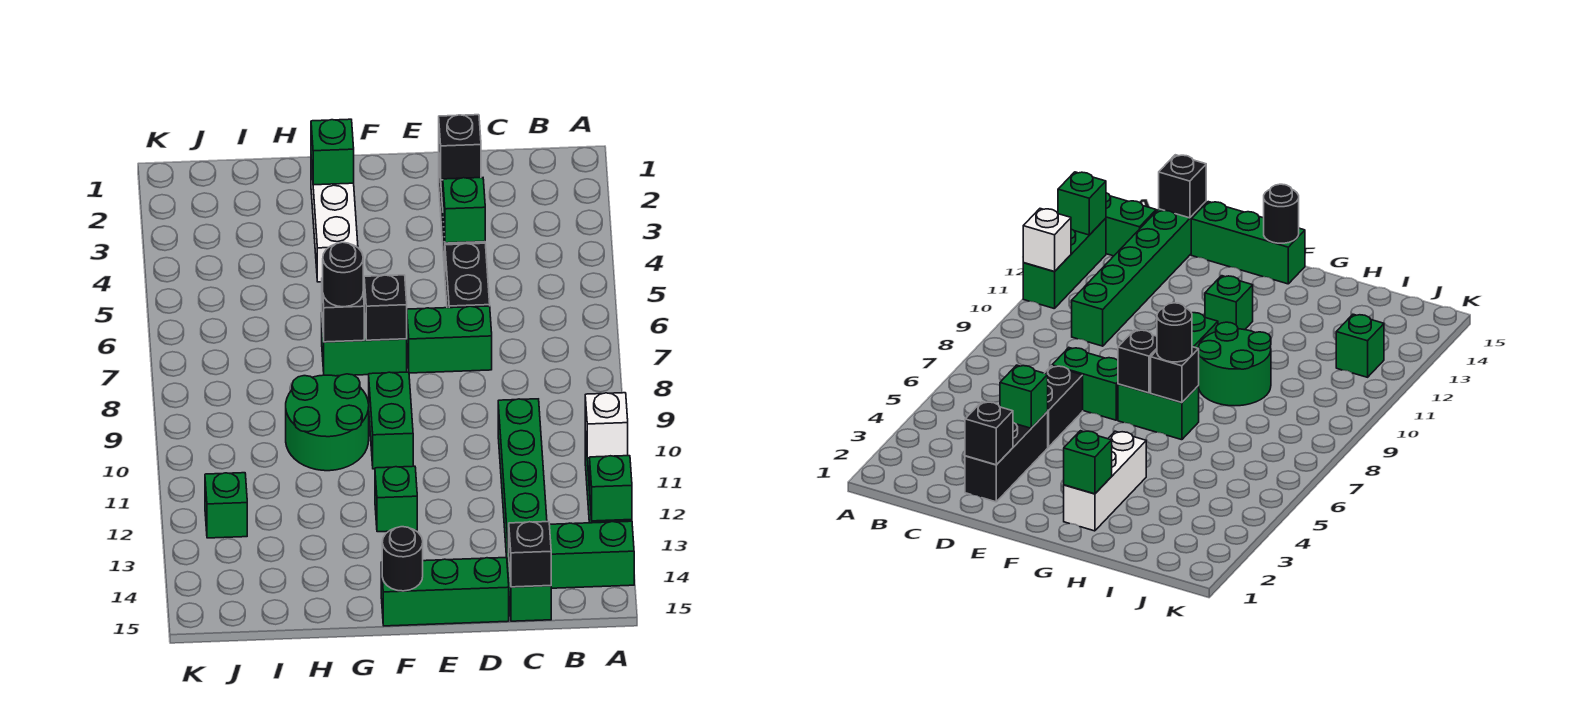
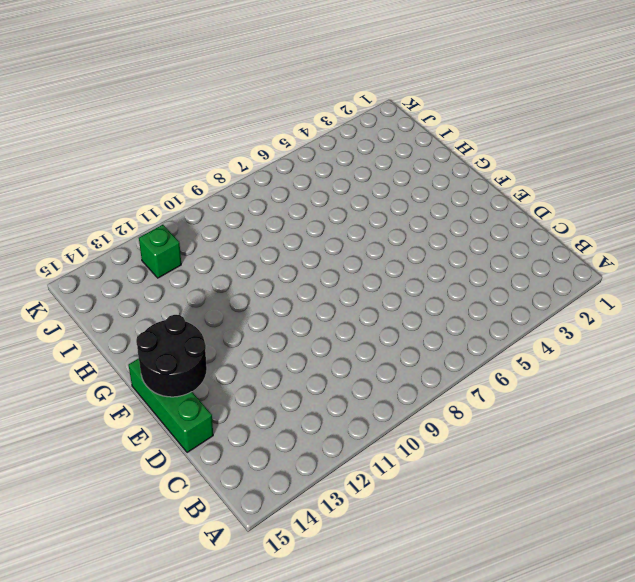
black 2x2 round brick [136,315,207,397] -> black 1x1 round brick [382,527,423,591]
none -> green 1x3 brick [1023,218,1106,309]
none -> green 1x2 brick [549,521,634,588]
none -> green 1x6 brick [498,399,551,621]

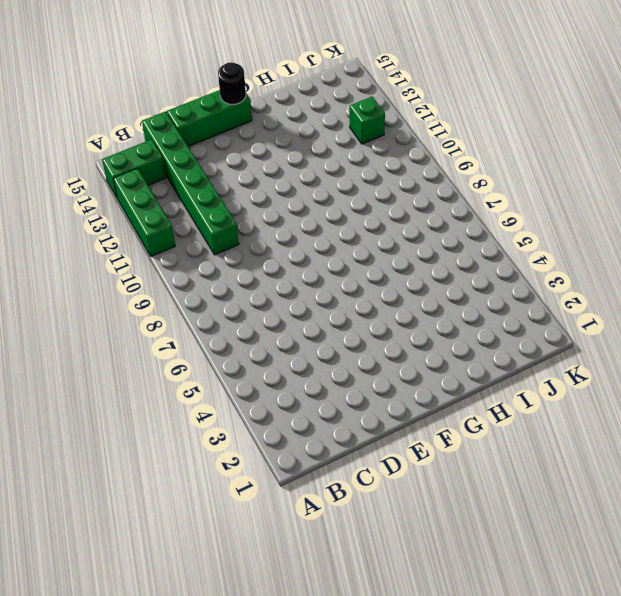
none -> black 1x3 brick [965,412,1048,502]
none -> black 1x2 brick [445,243,490,308]
none -> green 1x2 brick [407,306,492,373]

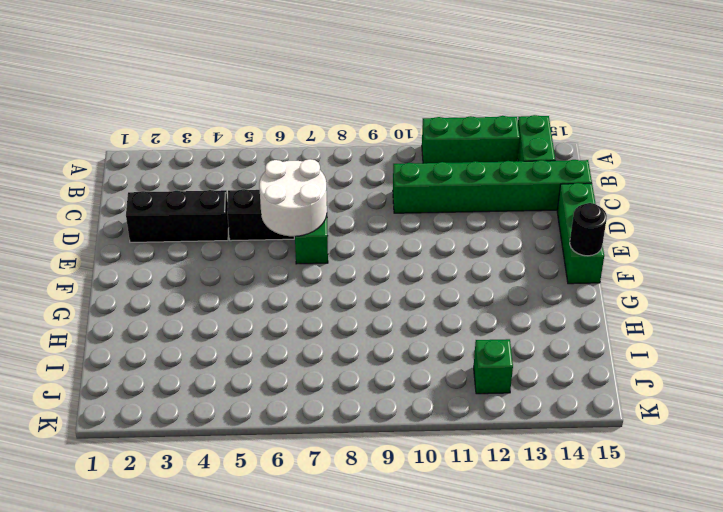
white 2x2 round brick [259,159,327,236] -> none
none -> green 1x2 brick [322,314,407,376]
none -> green 1x2 brick [369,372,413,469]
none -> green 1x1 brick [375,466,417,532]

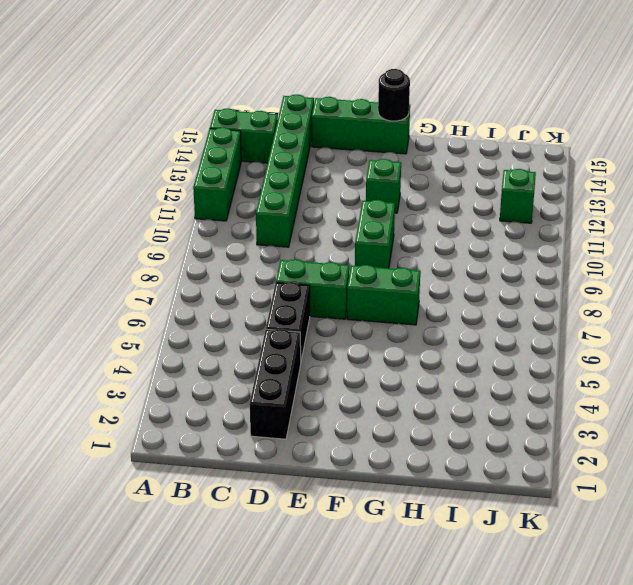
none -> white 1x3 brick [311,160,358,282]
none -> green 2x2 round brick [286,374,369,471]
none -> white 1x1 brick [585,393,628,458]

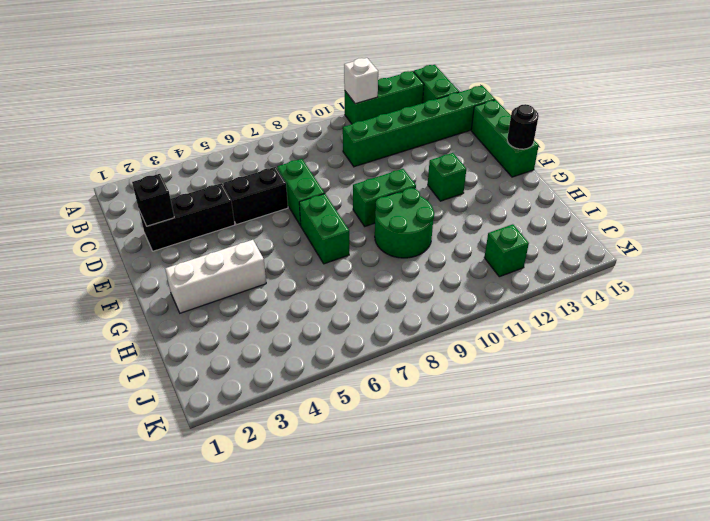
none -> green 1x1 brick [590,456,632,521]
none -> black 1x1 brick [509,522,551,587]
none -> green 1x1 brick [443,178,485,243]

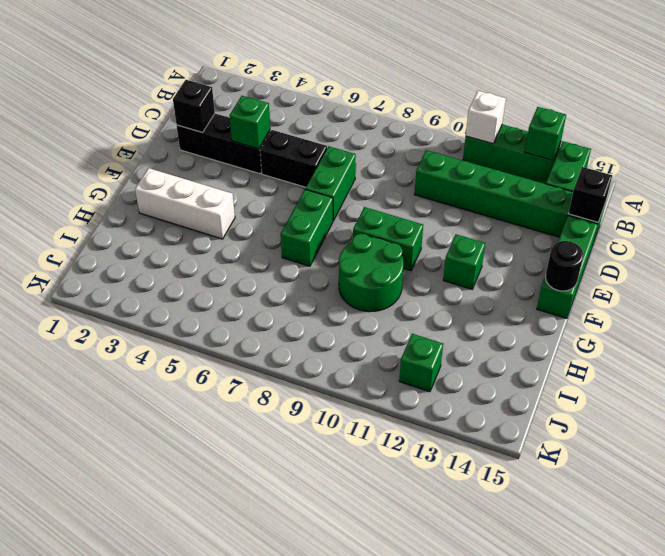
none -> black 1x1 brick [364,275,407,340]
none -> green 1x1 brick [311,119,354,185]
none -> black 1x1 brick [322,278,364,342]

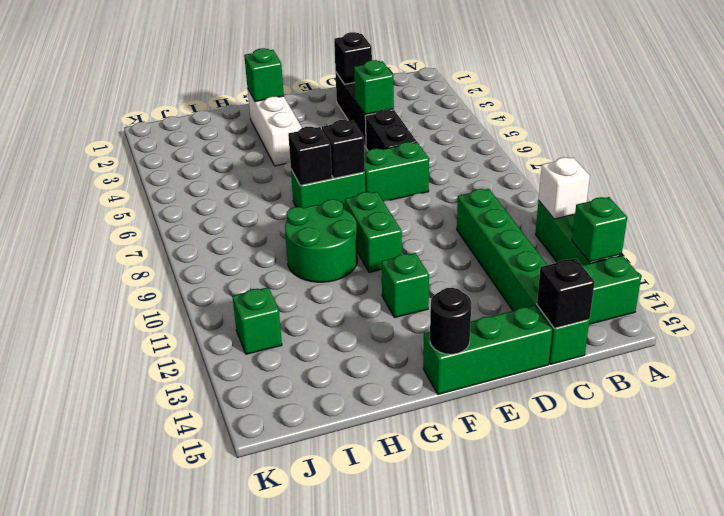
none -> black 1x1 round brick [323,242,363,307]

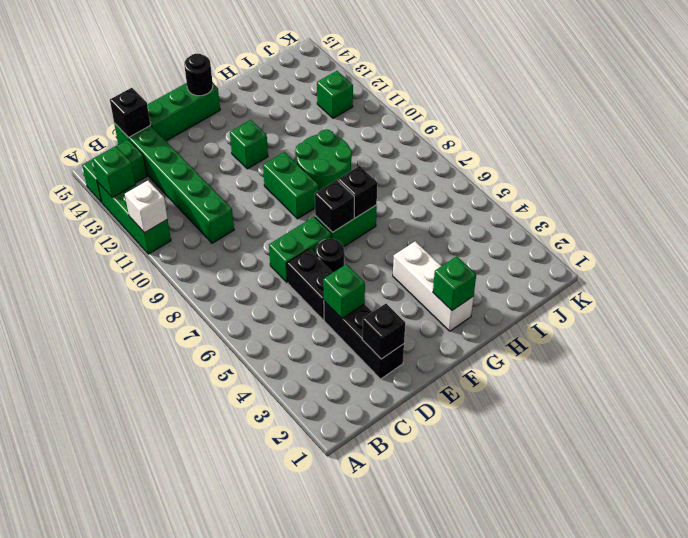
black 1x1 round brick [316,239,344,272] -> black 1x1 round brick moved to [323,242,363,307]

